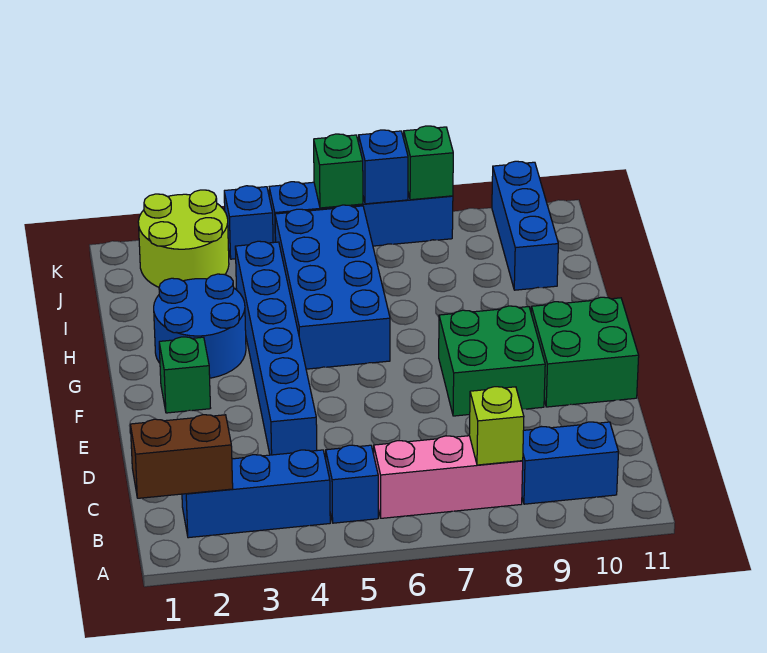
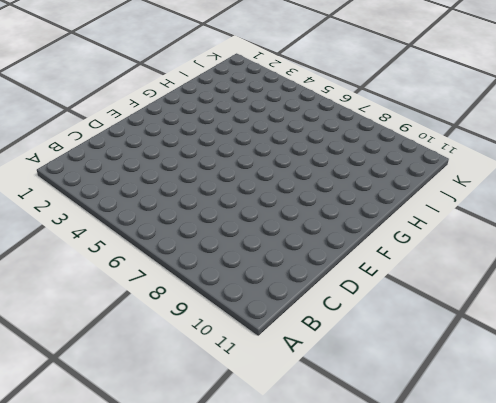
none -> blue 1x3 brick [182,450,330,538]
none -> blue 1x1 brick [326,445,378,523]
none -> pink 1x3 brick [374,436,523,518]

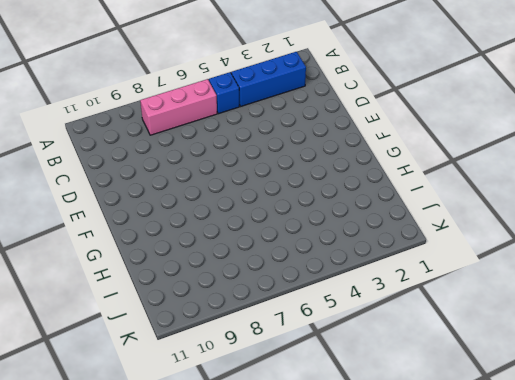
none -> blue 1x2 brick [522,422,618,504]
none -> blue 1x6 brick [235,241,317,455]
none -> green 2x2 brick [439,306,545,416]

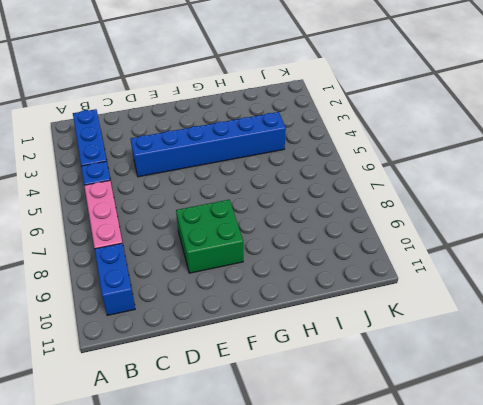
none -> green 2x2 brick [531,297,639,407]
none -> green 1x1 brick [159,337,210,413]
none -> blue 2x2 round brick [154,274,246,378]

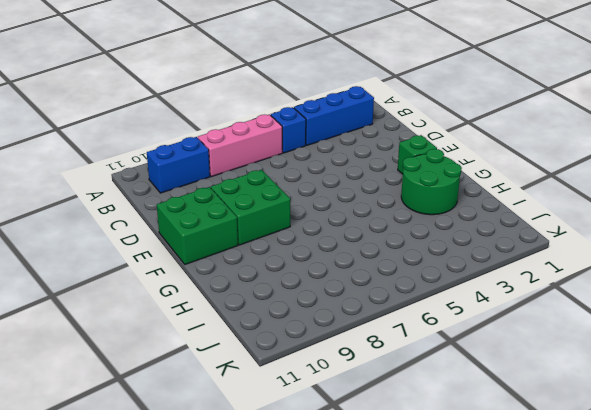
green 2x2 round brick [401,149,462,215] -> blue 2x2 round brick [154,274,246,378]
none -> blue 1x6 brick [235,241,317,455]
none -> blue 2x4 brick [275,205,390,369]
none -> blue 1x3 brick [492,161,558,290]

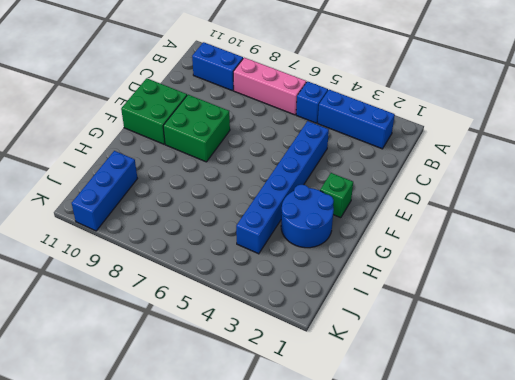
none -> blue 2x4 brick [275,205,390,369]
none -> lime 2x2 round brick [138,190,229,287]
none -> blue 1x1 brick [224,186,273,259]

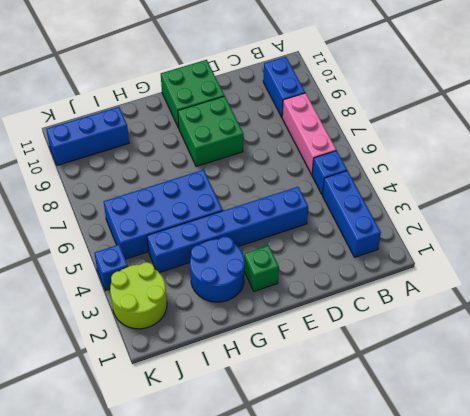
none -> blue 1x4 brick [269,182,453,246]
none -> brown 1x2 brick [130,415,233,498]
none -> lime 1x1 brick [469,387,524,465]

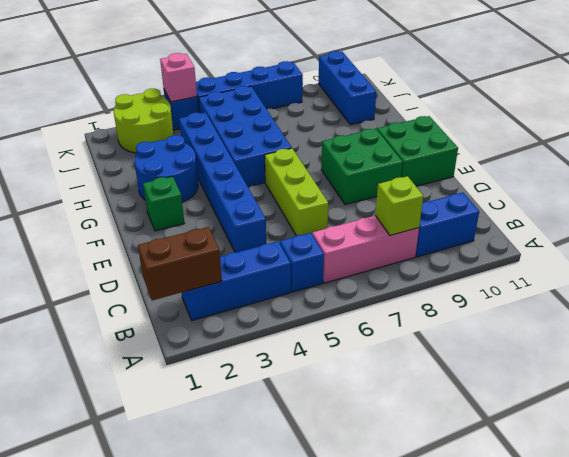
lime 1x3 brick [265,148,328,236] -> none
pink 1x1 brick [160,53,197,102] -> none
none -> green 1x1 brick [314,134,363,208]
none -> blue 1x1 brick [359,130,408,204]
none -> green 1x1 brick [404,126,453,200]

